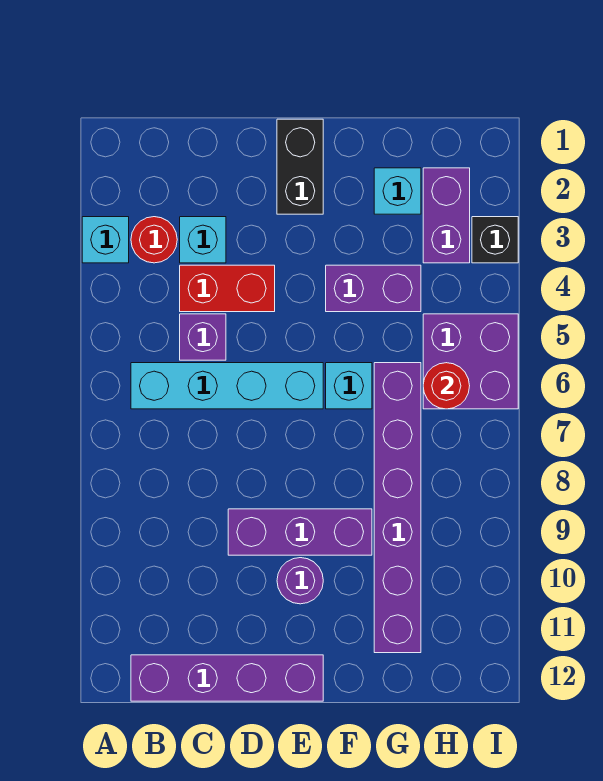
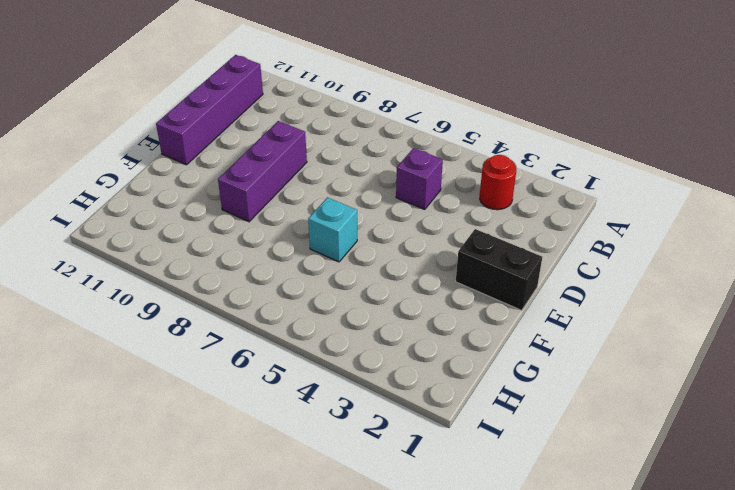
none -> cyan 1x1 brick [82,217,129,263]
none -> cyan 1x4 brick [131,363,323,409]
none -> cyan 1x1 brick [180,217,226,263]

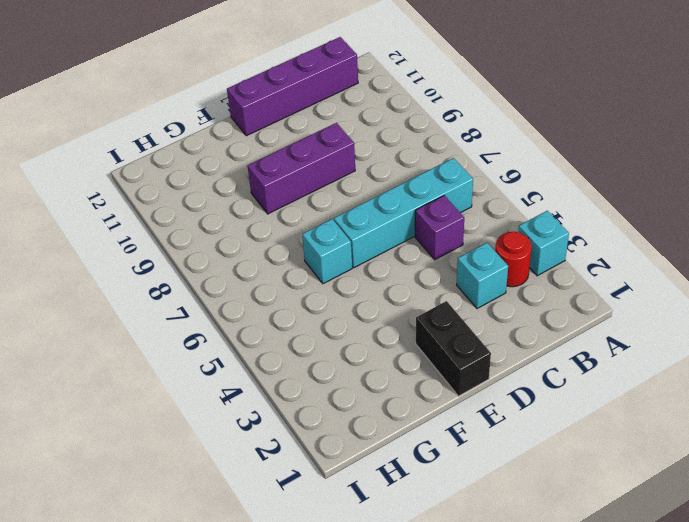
none -> red 1x2 brick [180,265,275,312]
none -> purple 1x1 round brick [277,558,323,604]
none -> purple 1x2 brick [326,265,421,312]

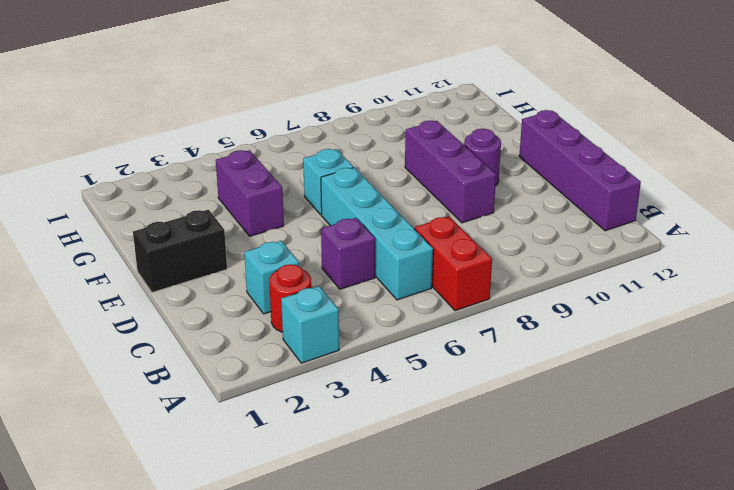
red 1x2 brick [415,216,492,311] -> red 1x2 brick moved to [180,265,275,312]
none -> cyan 1x1 brick [374,168,421,214]
none -> purple 1x6 brick [374,363,421,653]
none -> purple 1x2 brick [423,168,470,263]

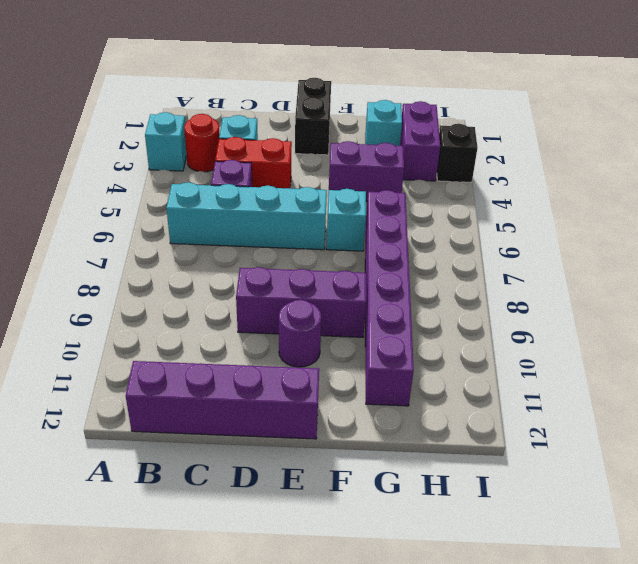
none -> purple 2x2 brick [423,314,518,409]
none -> red 1x1 round brick [423,363,470,409]

